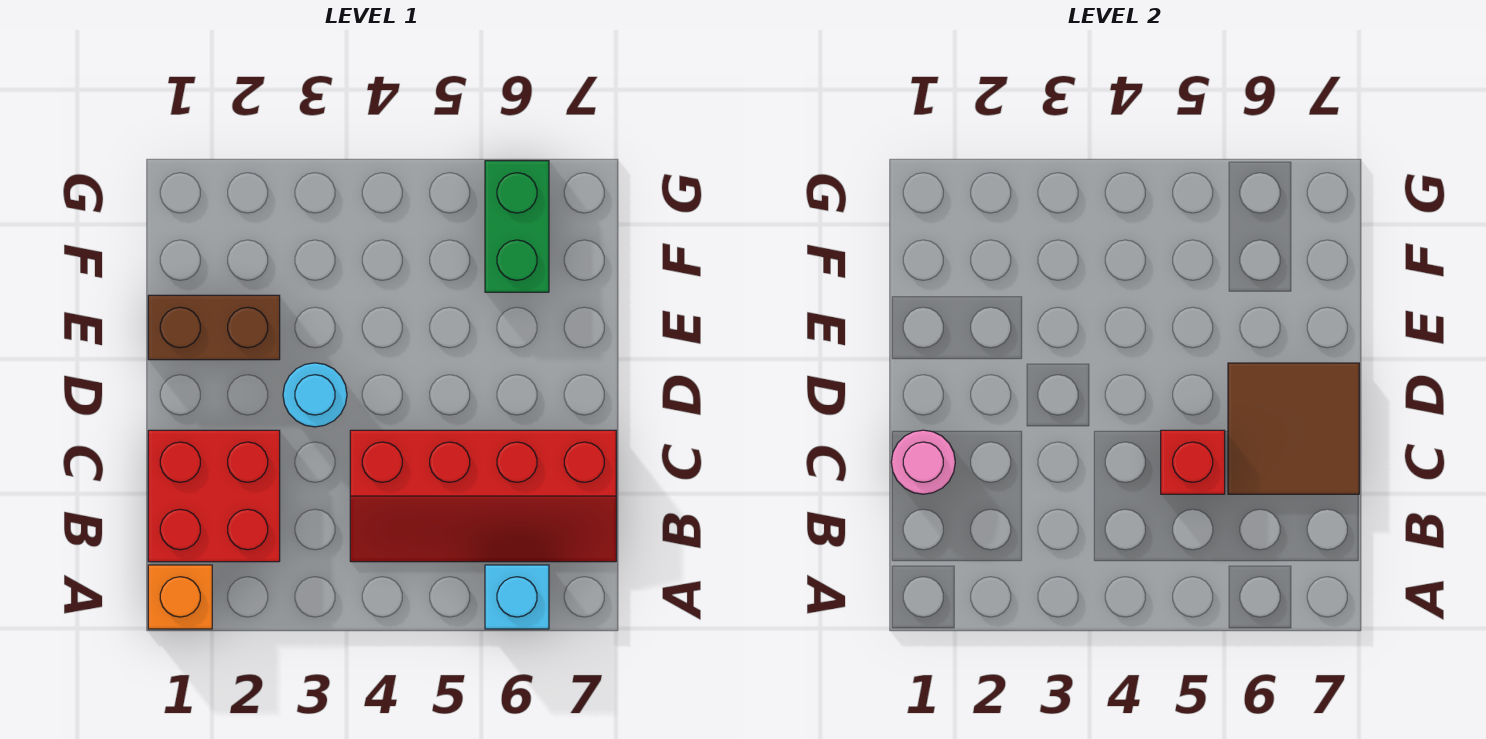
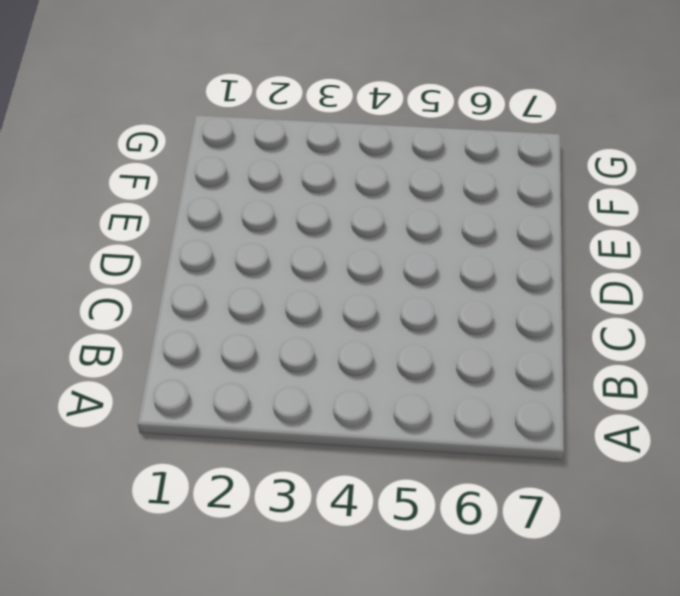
none -> orange 1x1 brick [148,565,212,629]
none -> cyan 1x1 brick [485,565,549,629]

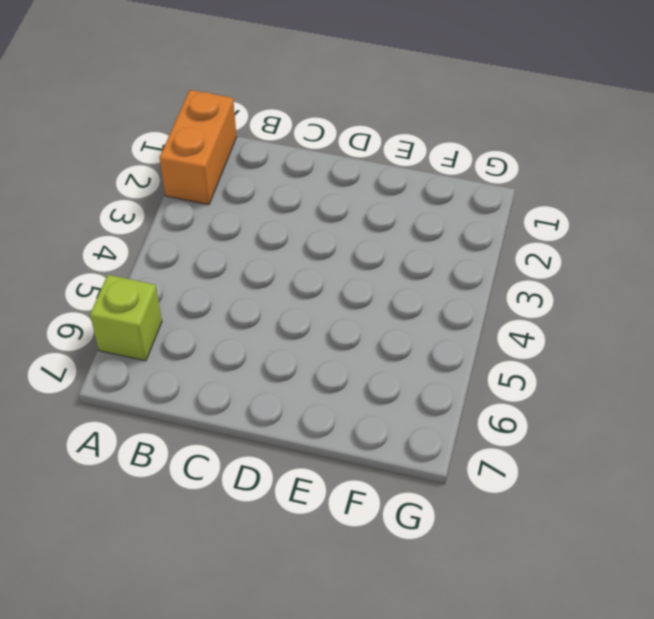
orange 1x2 brick [160,90,237,205] -> orange 1x1 brick [148,565,212,629]
lime 1x1 brick [90,275,162,361] -> cyan 1x1 brick [485,565,549,629]
none -> red 2x2 brick [148,430,280,562]
none -> red 2x4 slope [350,430,616,562]

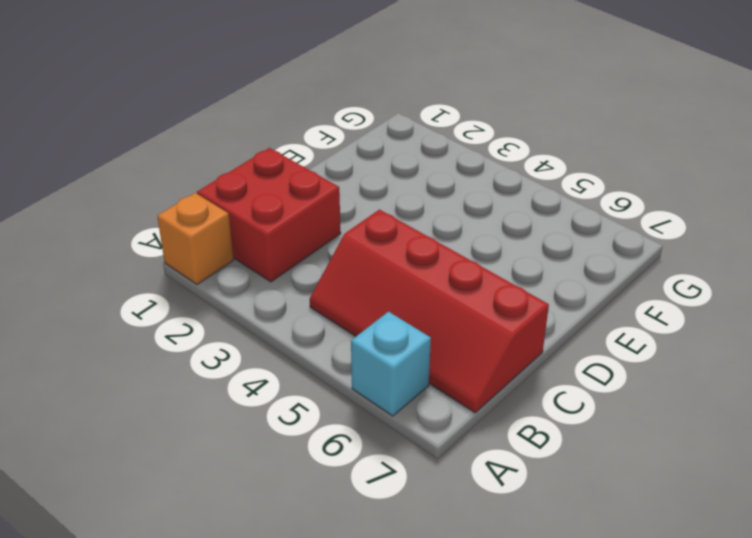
none -> cyan 1x1 round brick [283,363,347,427]
none -> brown 1x2 brick [148,295,280,360]

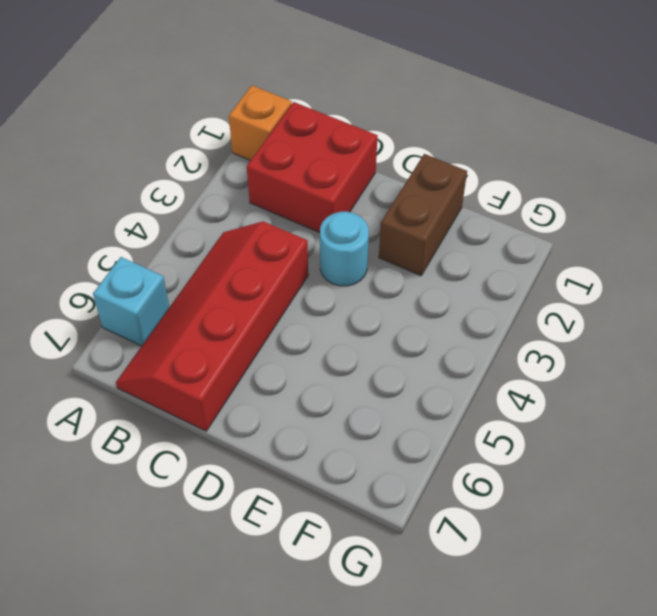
none -> green 1x2 brick [485,161,549,292]
none -> pink 1x1 round brick [891,430,955,494]

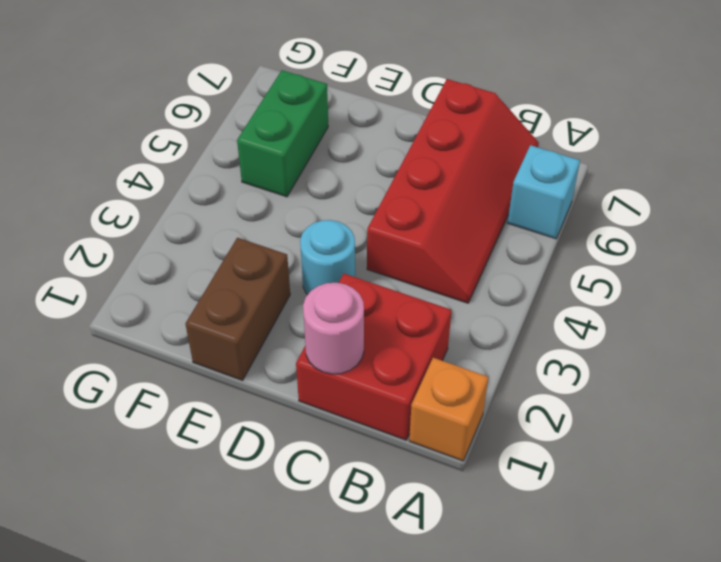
green 1x2 brick [237,70,328,197] -> green 1x2 brick turned to [485,161,549,292]
none -> red 1x1 brick [1161,430,1225,494]
none -> brown 2x2 tile [1228,363,1359,494]

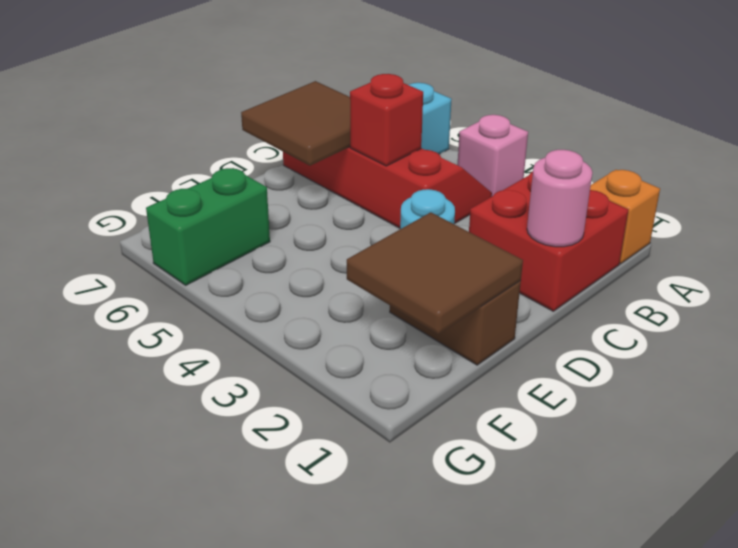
pink 1x1 brick [458,115,528,196] -> none
brown 2x2 tile [347,212,523,334] -> none

